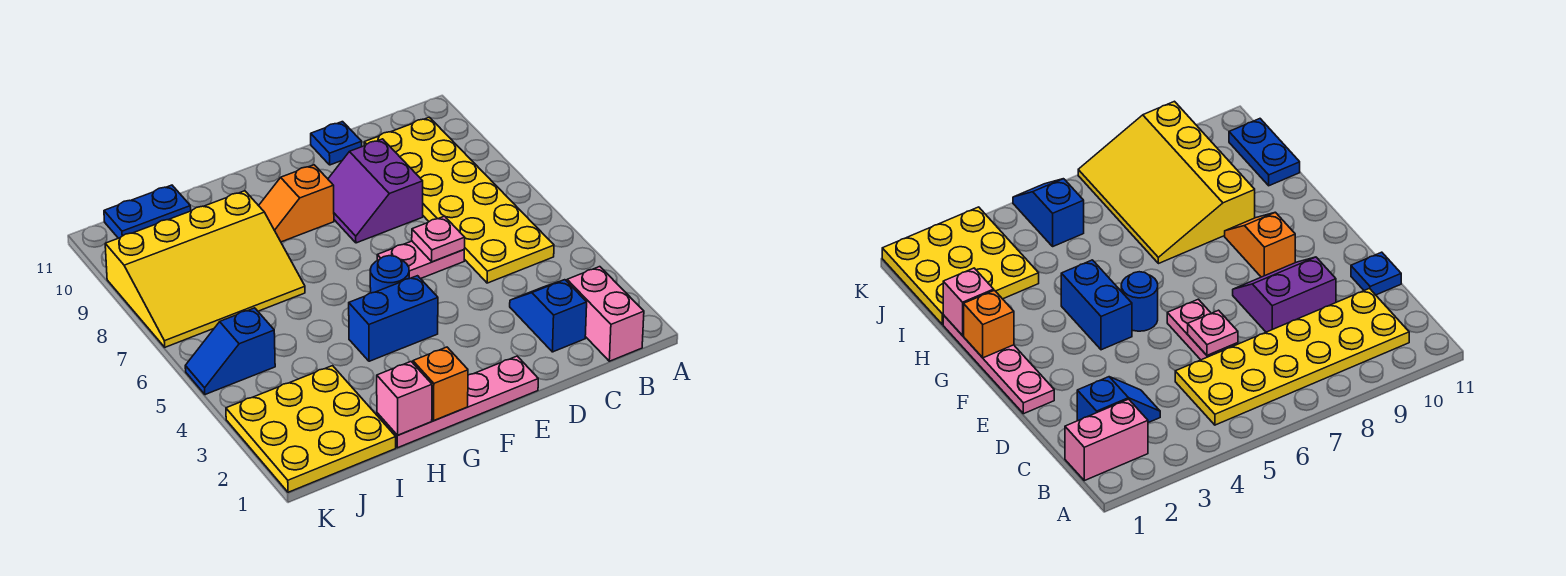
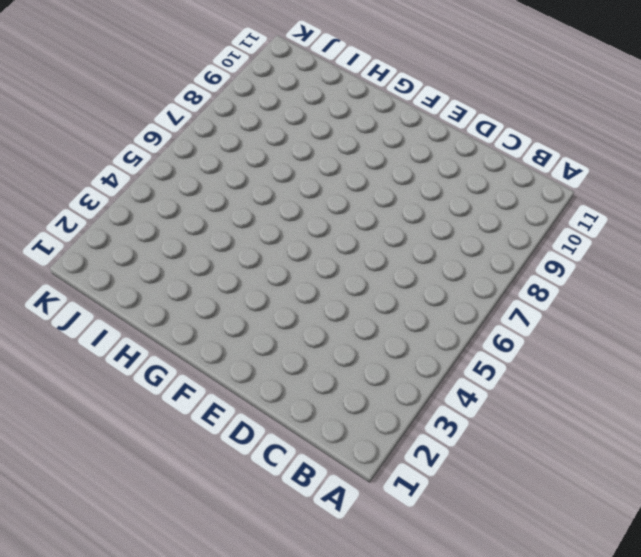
none -> pink 1x2 brick [567,267,644,361]
none -> yellow 2x6 plate [364,117,554,283]
none -> blue 1x2 slope [510,280,587,352]

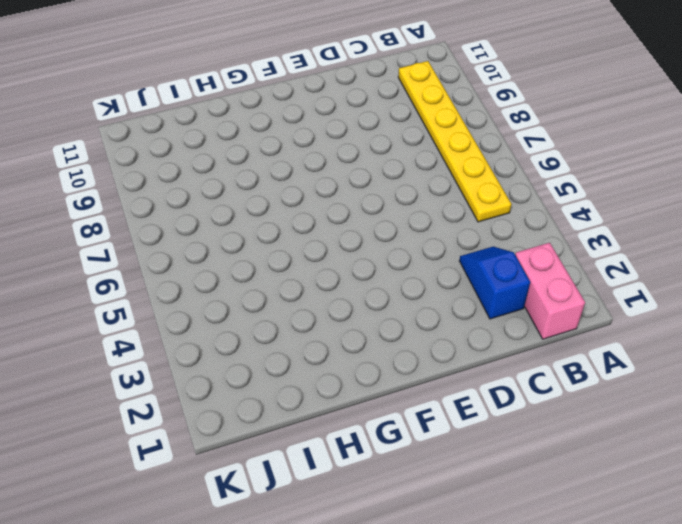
yellow 1x6 plate [398,61,511,222] -> yellow 2x6 plate [364,117,554,283]
none -> pink 1x2 plate [377,241,464,279]
none -> purple 2x2 slope [328,139,423,243]
none -> blue 1x1 plate [311,122,362,165]

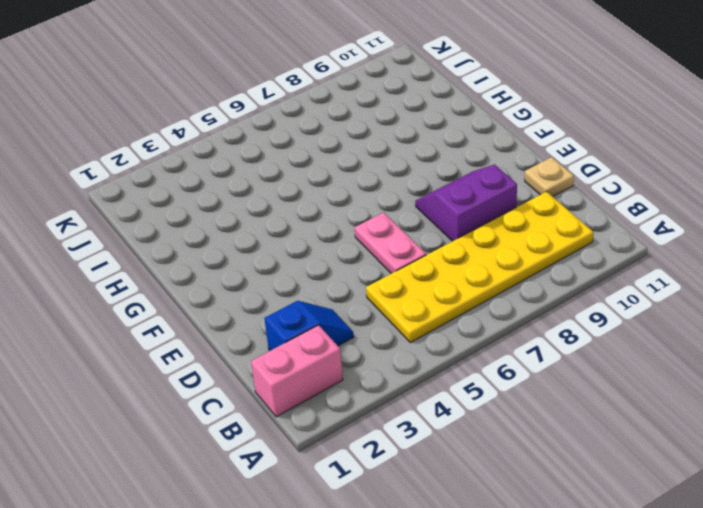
tan 1x1 plate [525,157,574,197] -> blue 1x1 plate [311,122,362,165]
none -> pink 1x4 plate [377,356,538,448]
none -> blue 1x2 brick [349,276,438,361]
none -> blue 1x1 round brick [370,256,409,293]

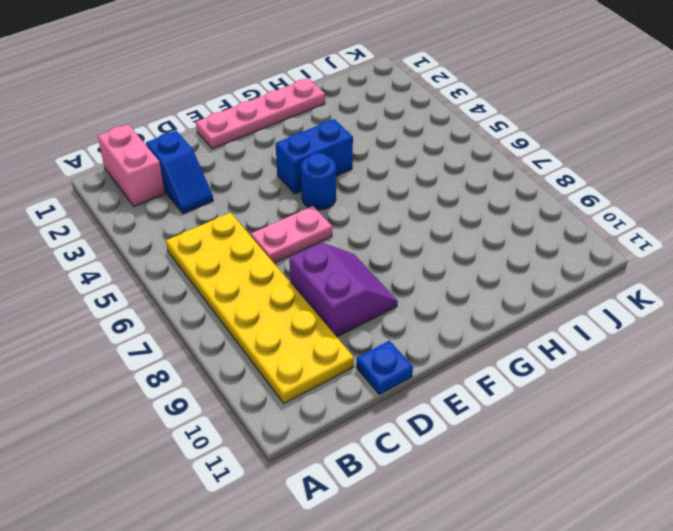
none -> orange 1x2 slope [259,165,334,242]
none -> yellow 3x4 slope [105,191,305,347]
none -> yellow 3x3 plate [226,366,396,492]

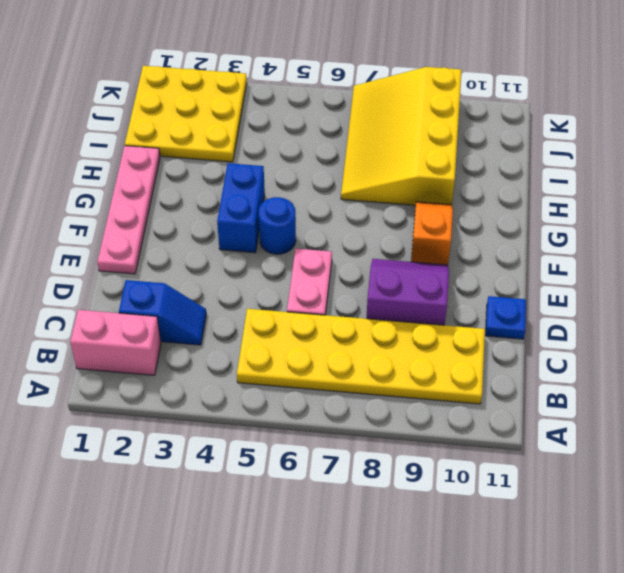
none -> blue 1x2 plate [104,185,191,238]
none -> blue 1x2 slope [185,308,275,395]
none -> pink 1x1 plate [412,216,465,262]

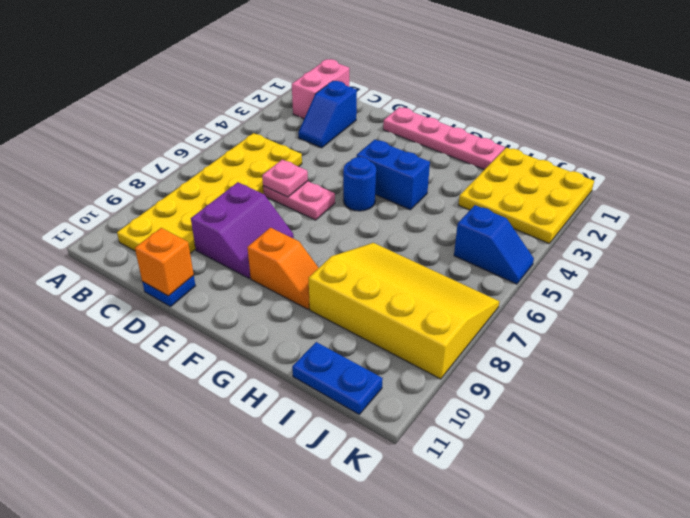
orange 1x1 brick [135,228,194,296] -> orange 1x1 brick moved to [413,347,468,421]
none -> pink 1x1 brick [377,362,432,435]

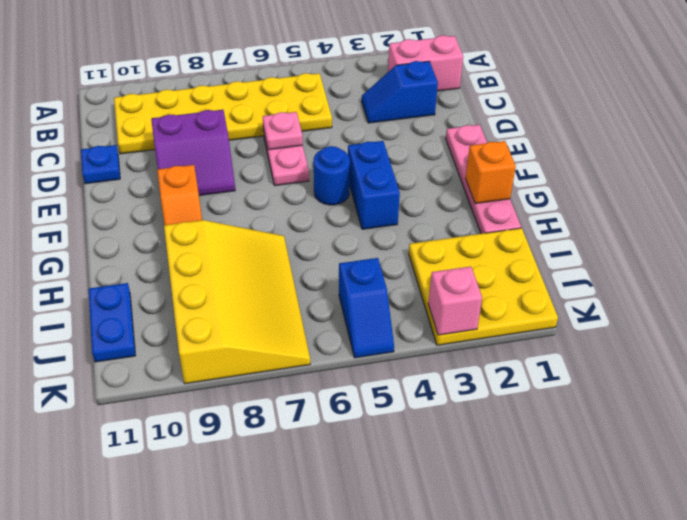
pink 1x1 brick [428,267,482,335] -> pink 1x1 brick moved to [377,362,432,435]

